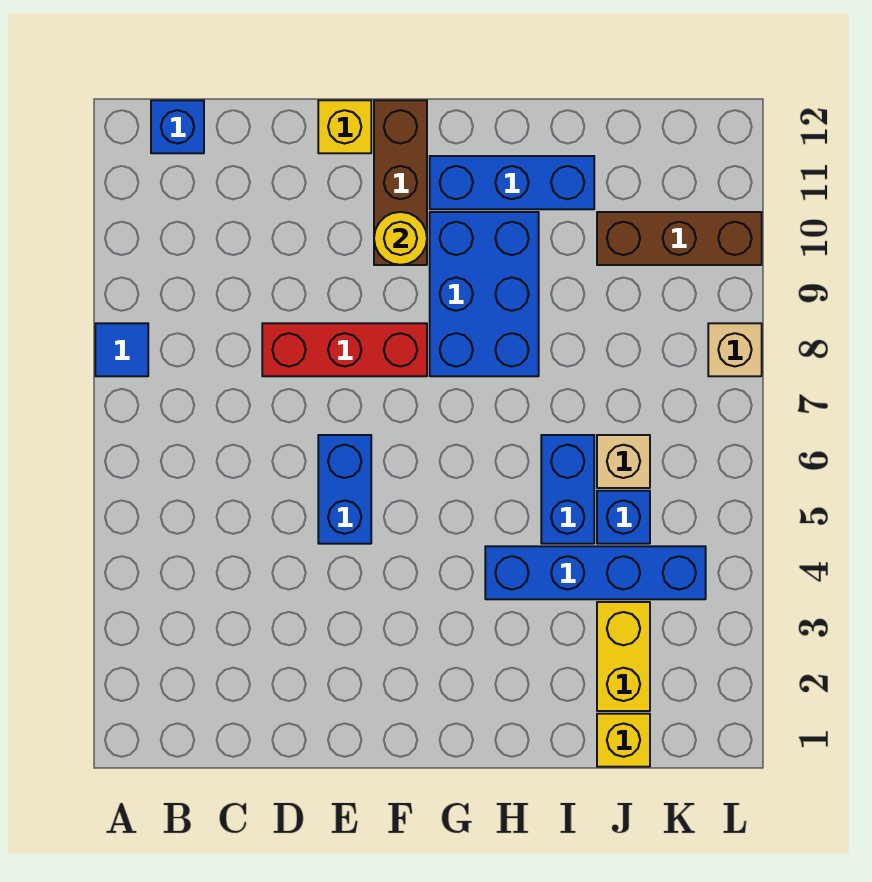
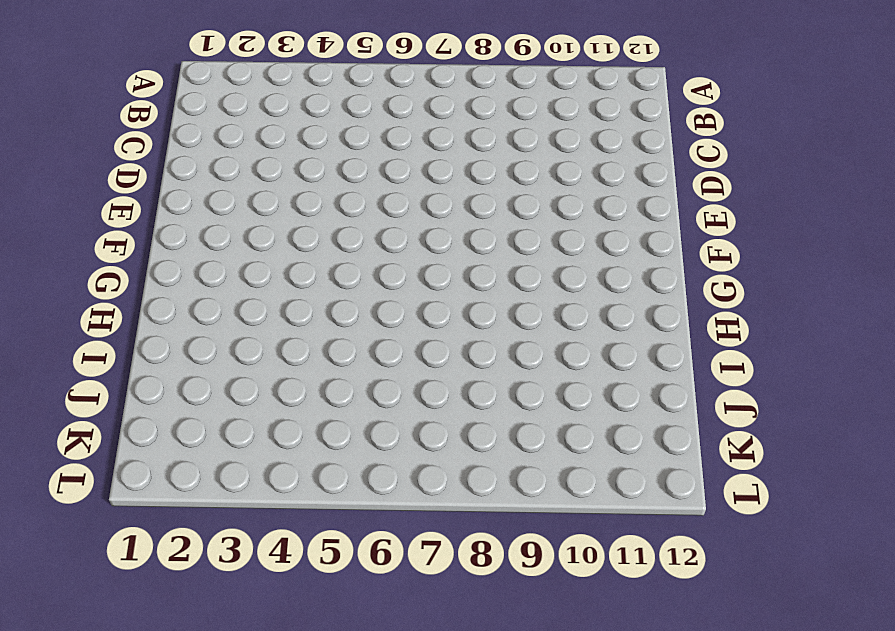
none -> blue 1x1 tile [95,323,148,376]
none -> blue 1x1 brick [151,100,204,153]
none -> red 1x3 brick [262,323,427,376]

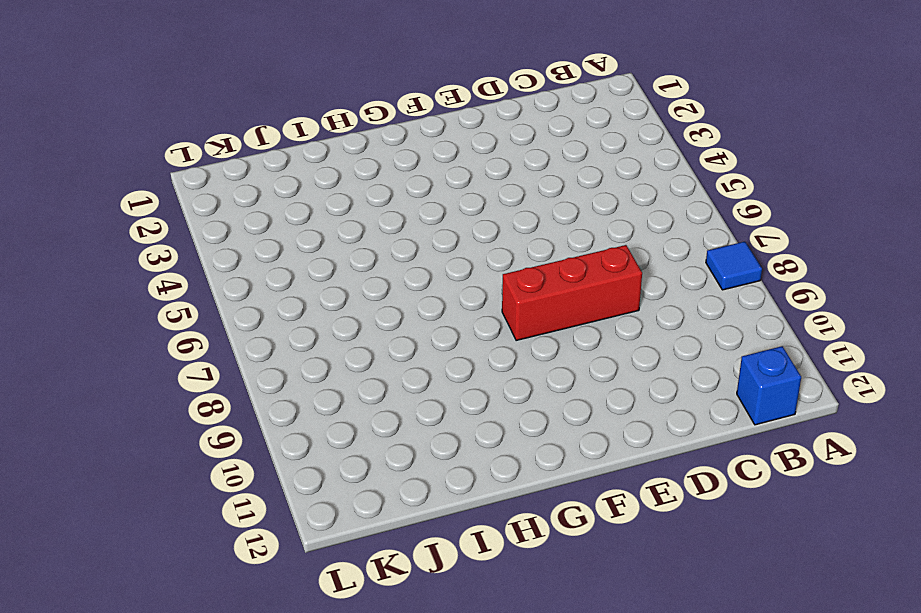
none -> blue 1x2 brick [318,435,371,544]
none -> yellow 1x1 brick [318,100,371,153]
none -> brown 1x3 brick [374,100,427,265]

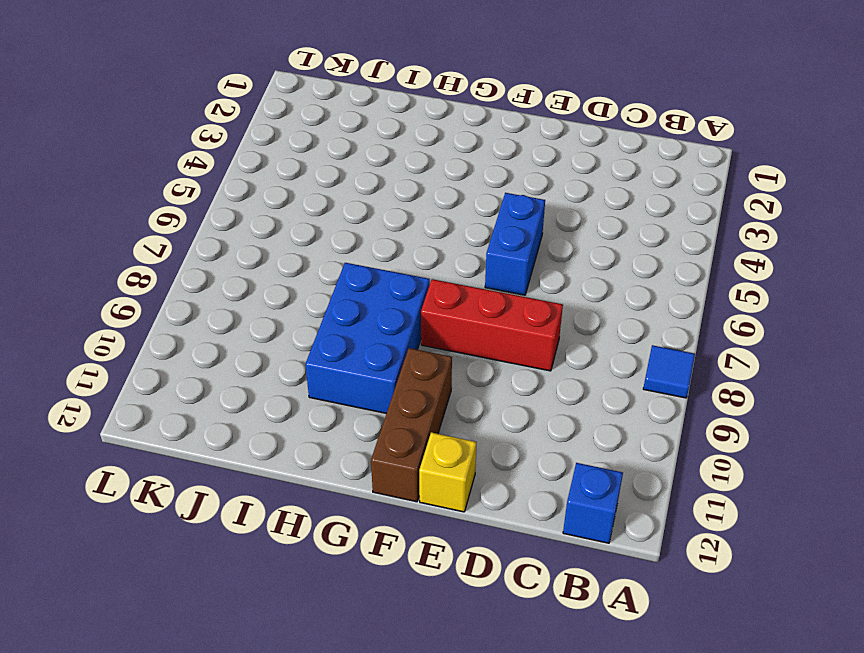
none -> blue 1x3 brick [430,156,594,209]
none -> blue 1x4 brick [485,546,706,599]
none -> blue 1x2 brick [541,435,594,544]

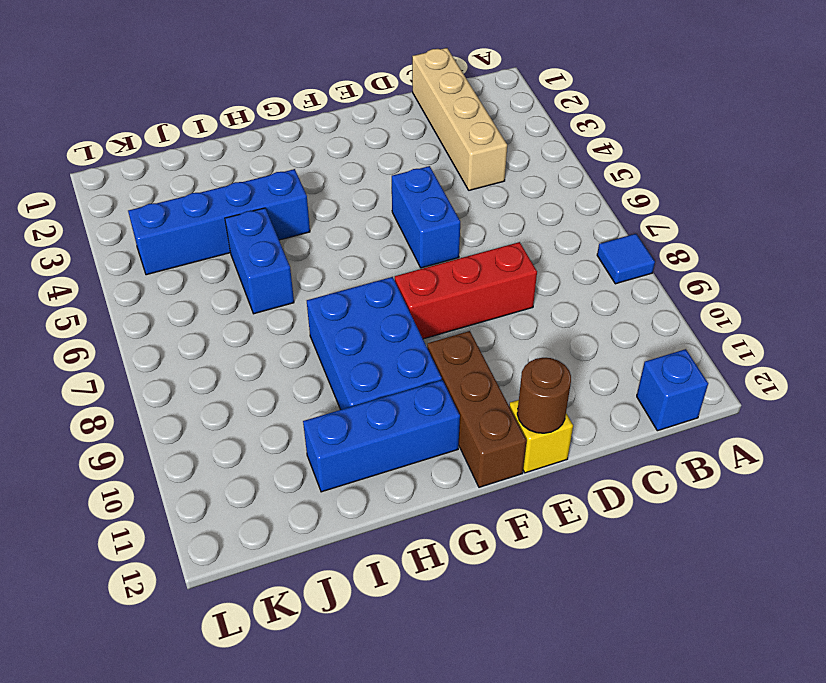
tan 1x4 brick [412,48,507,190] -> none
brown 1x1 round brick [517,358,571,433] -> none
none -> yellow 1x1 brick [597,714,650,767]
none -> yellow 1x2 brick [597,602,650,711]
none -> blue 1x1 brick [597,491,650,544]

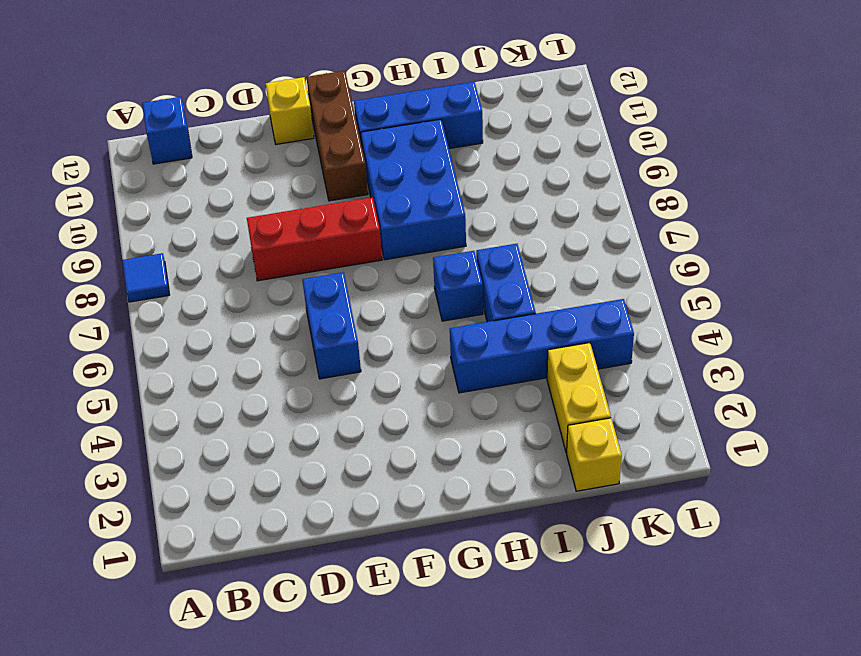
blue 1x1 brick [433,251,483,321] -> blue 1x1 brick moved to [597,491,650,544]
none -> tan 1x1 brick [597,435,650,488]
none -> brown 1x3 brick [597,212,762,265]
none -> tan 1x1 brick [708,323,762,376]

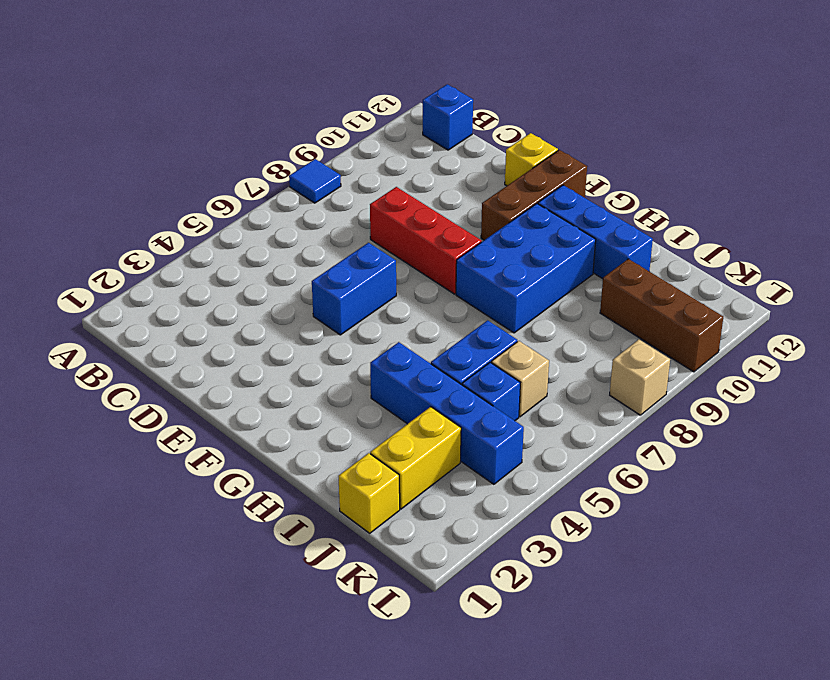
none -> yellow 1x1 round brick [374,212,427,265]

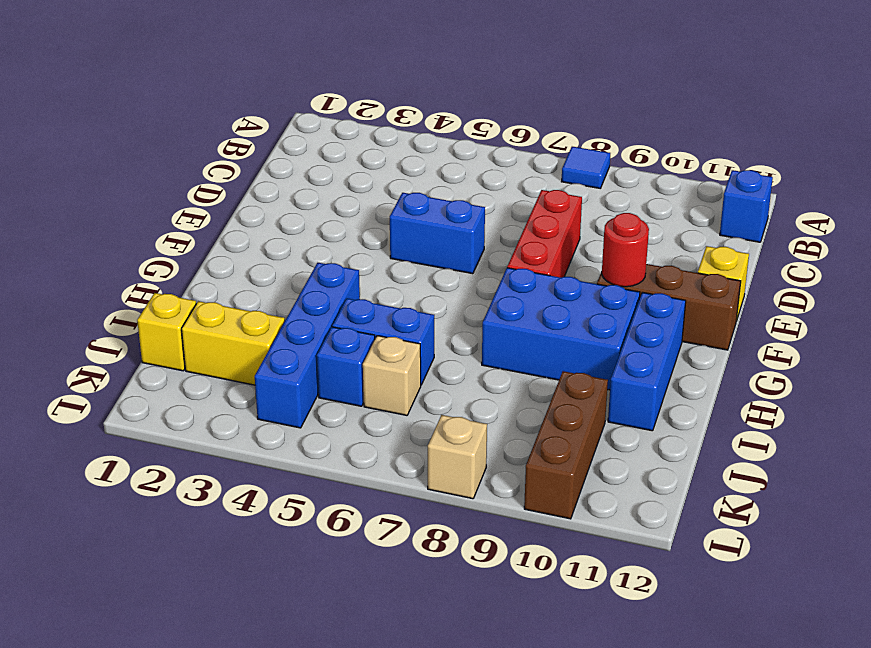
red 1x1 round brick [602,213,649,287] -> yellow 1x1 round brick [374,212,427,265]

